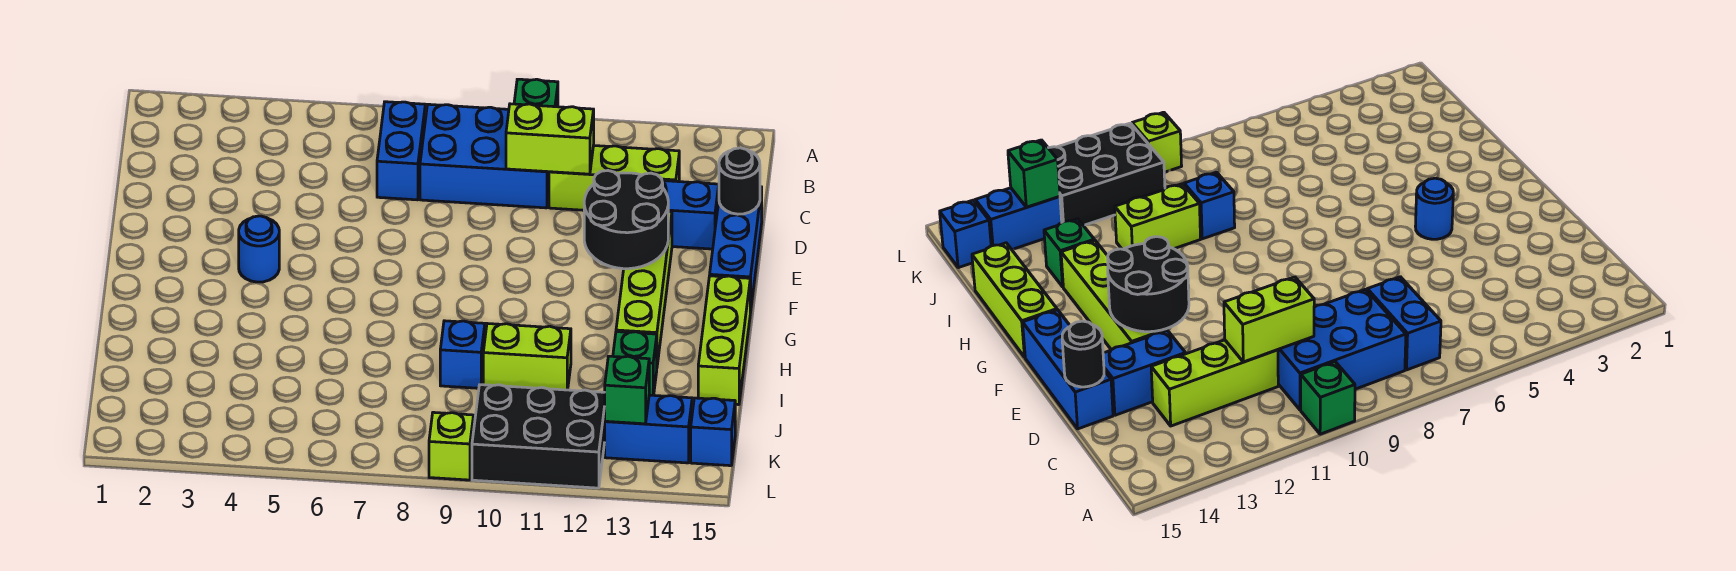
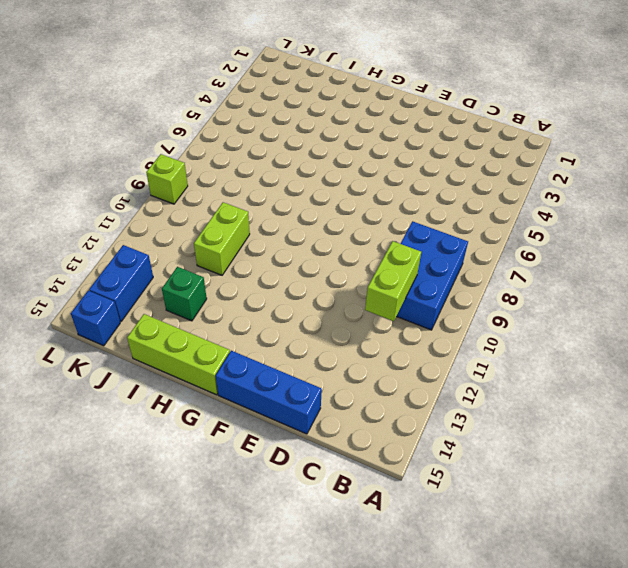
none -> green 1x1 brick [514,79,558,107]
none -> blue 1x2 brick [377,102,425,200]
none -> lime 1x3 brick [549,146,679,210]

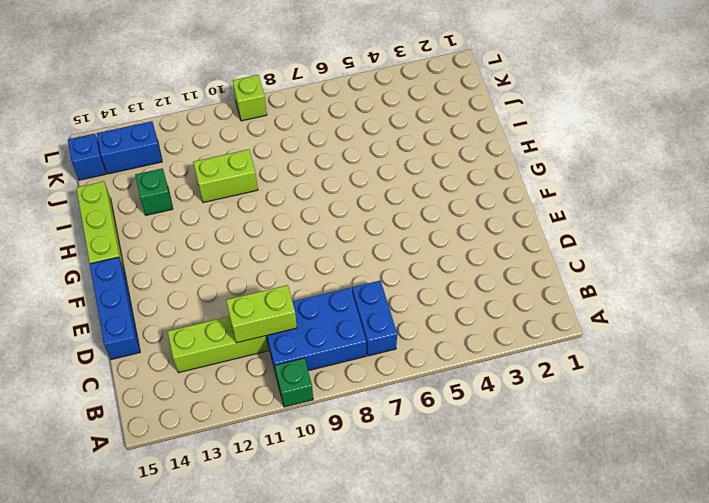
none -> blue 1x2 brick [662,181,719,249]
none -> lime 1x4 brick [616,212,672,365]
none -> blue 1x1 round brick [239,216,279,282]

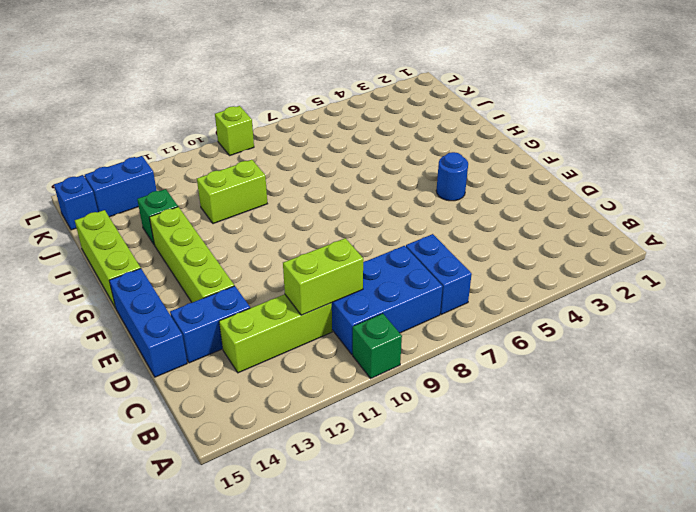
none -> blue 1x1 brick [440,321,485,388]
none -> black 2x3 brick [472,384,605,488]
none -> black 1x1 round brick [719,148,760,214]

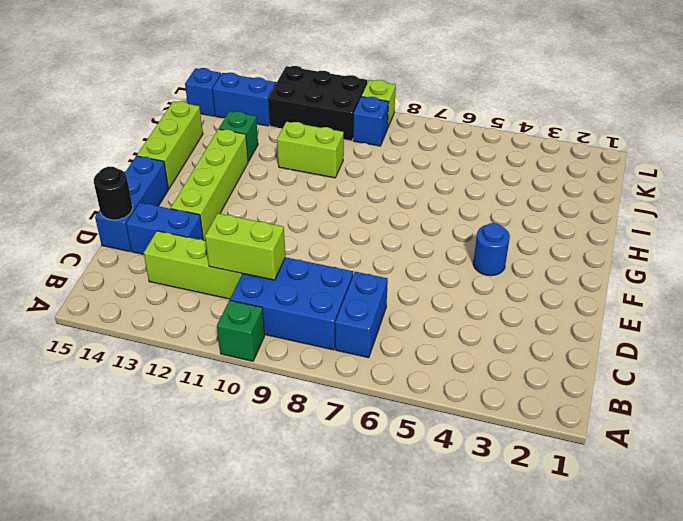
blue 1x1 brick [353,97,389,146] -> blue 1x1 brick moved to [440,321,485,388]
none -> black 2x2 round brick [584,171,668,269]
none -> green 1x1 brick [605,356,649,424]

